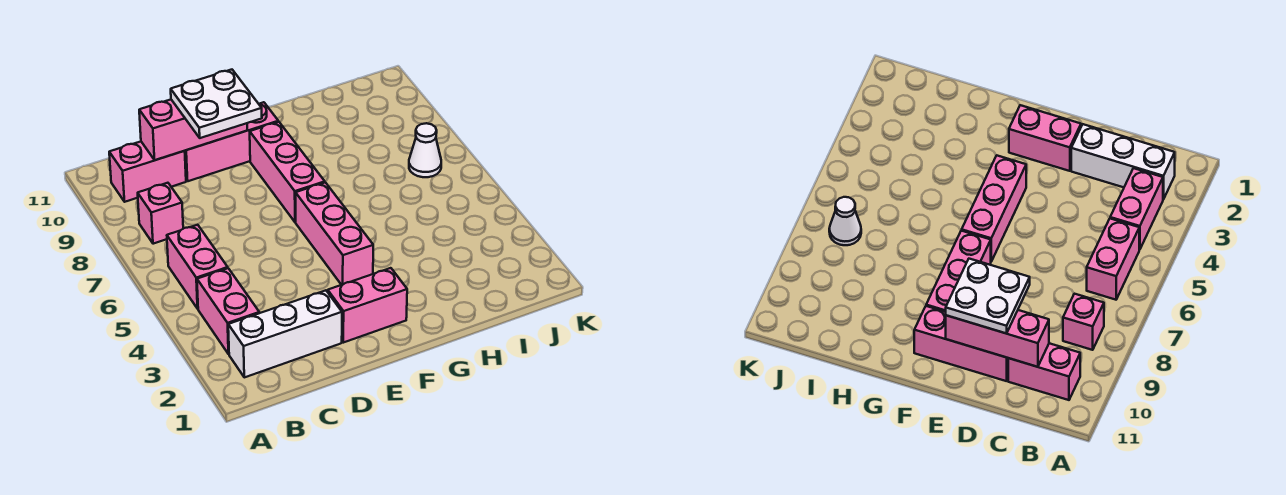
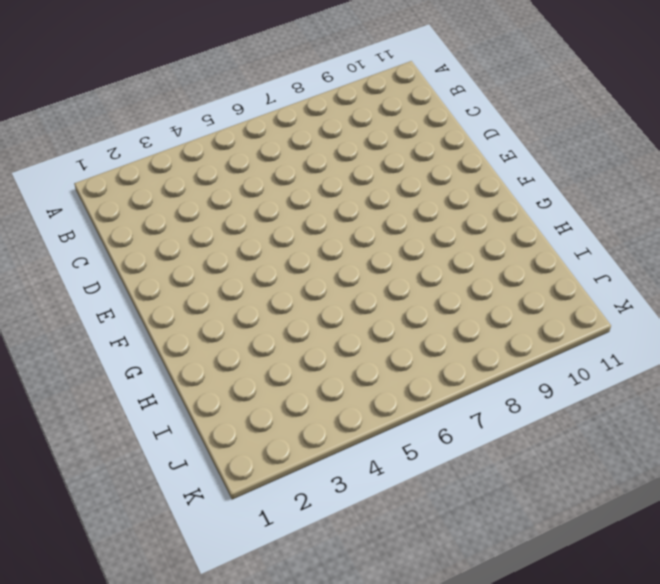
none -> white 1x3 brick [228,290,342,377]
none -> pink 1x2 brick [197,268,259,354]
none -> pink 1x2 brick [167,225,228,309]

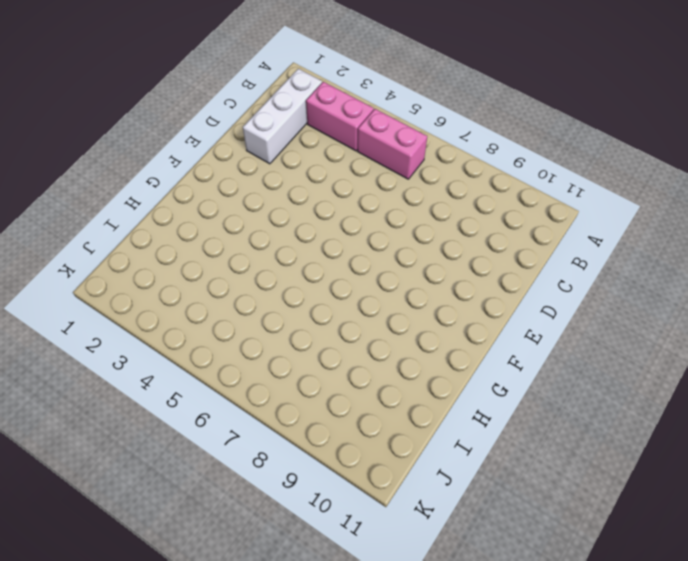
none -> pink 1x1 brick [138,183,183,244]
none -> pink 1x2 brick [109,142,186,202]
none -> pink 1x3 brick [185,102,278,181]

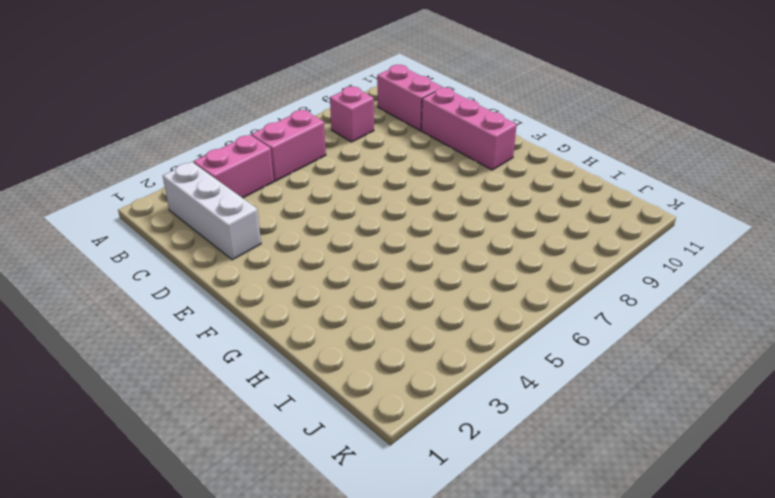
none -> pink 1x2 brick [328,268,407,343]
none -> pink 1x3 brick [296,182,373,285]
none -> pink 1x3 brick [250,122,325,222]

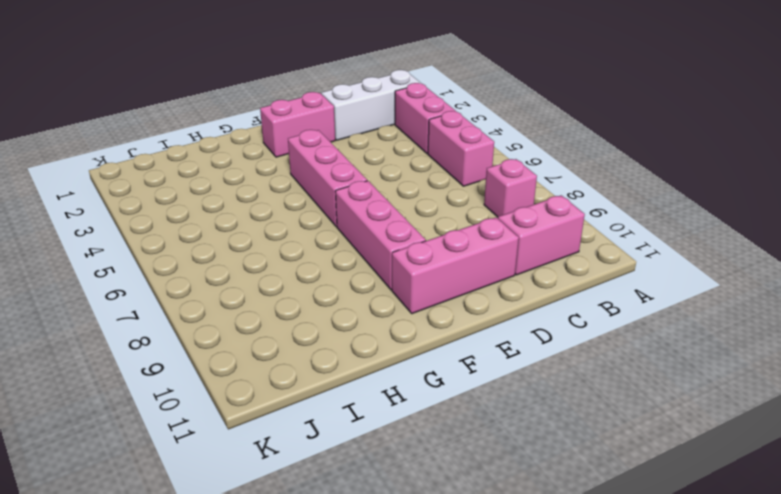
none -> white 1x1 cone [409,123,441,177]
none -> pink 1x3 brick [139,100,247,160]
none -> white 2x2 plate [171,70,262,138]

